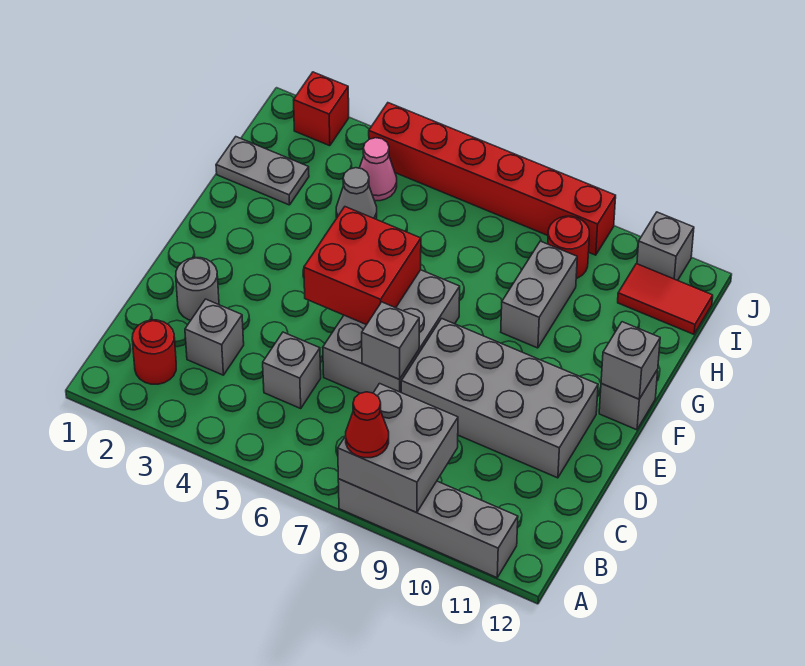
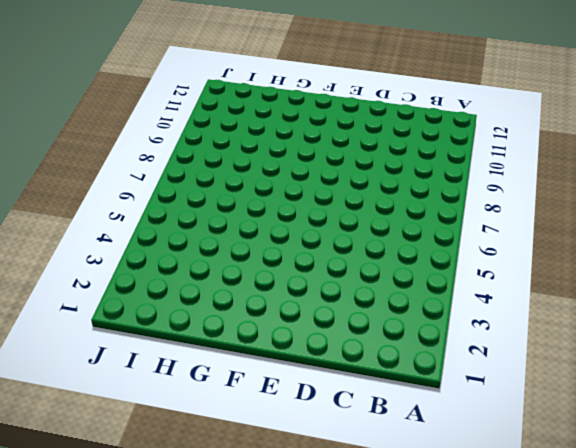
none -> grey 1x4 brick [338,479,518,578]
none -> red 1x1 round brick [132,320,176,384]
none -> grey 1x1 brick [185,299,244,375]

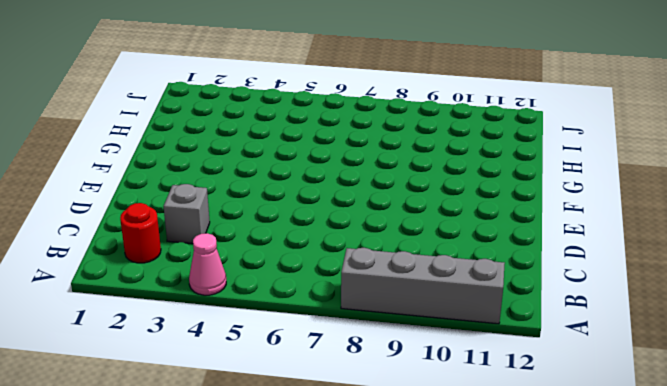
pink 1x1 cone [189,233,226,295] -> pink 1x1 cone moved to [360,138,397,201]
none -> grey 1x1 brick [263,332,321,408]
none -> grey 1x1 round brick [176,258,219,320]
none -> grey 2x3 brick [323,270,460,393]

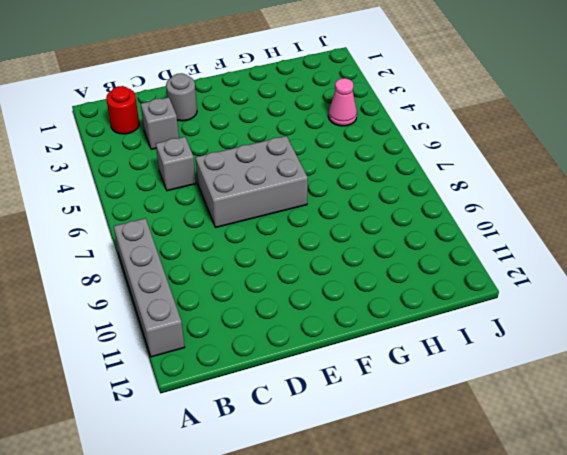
none -> grey 2x4 brick [401,319,598,478]
none -> grey 1x1 brick [599,370,658,430]
none -> grey 1x2 brick [501,241,577,348]

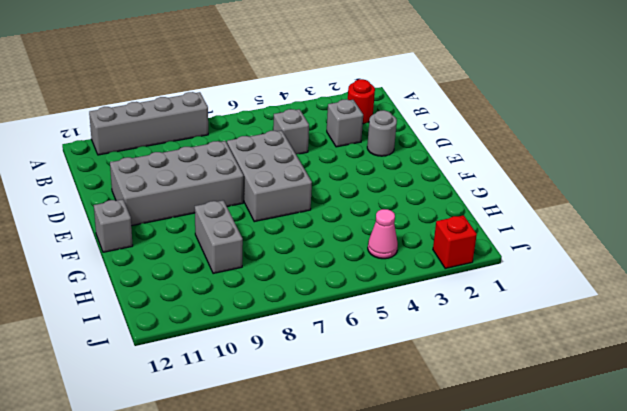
none -> grey 1x2 plate [216,137,309,205]
none -> grey 1x1 cone [336,168,377,219]
none -> red 1x1 round brick [548,216,589,279]

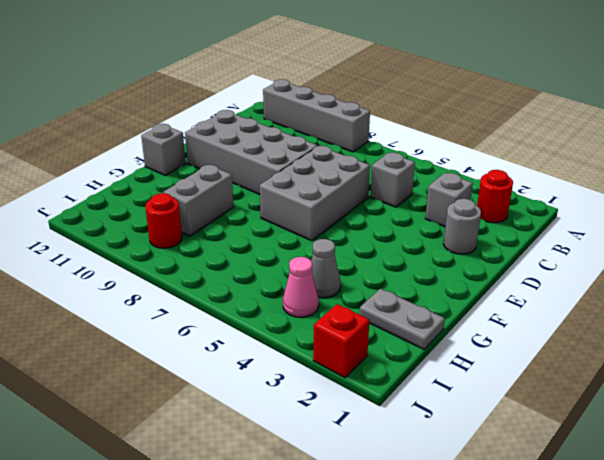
none -> red 1x2 tile [618,264,713,334]
none -> red 1x6 brick [369,103,616,255]
none -> grey 1x1 brick [637,212,694,280]

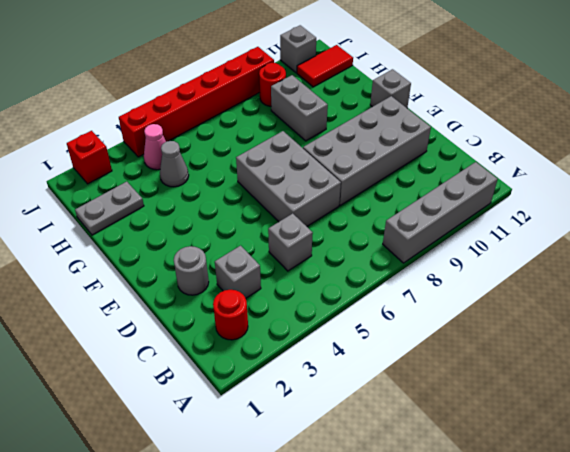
none -> grey 2x2 brick [338,384,458,513]
none -> grey 1x1 brick [362,302,419,379]
none -> red 2x2 brick [304,207,421,325]

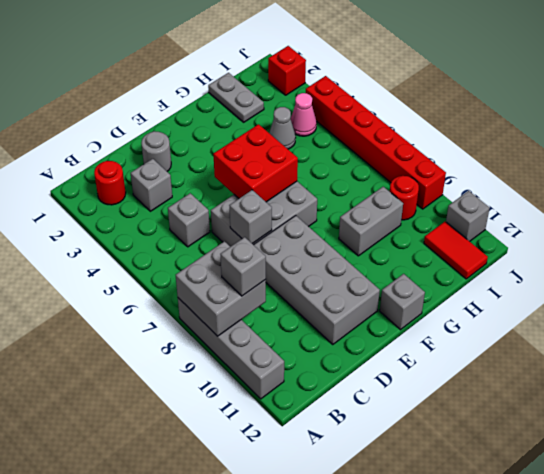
grey 1x1 brick [220,237,266,296] -> grey 1x1 brick moved to [601,322,660,399]
none -> red 1x1 cone [346,392,389,458]

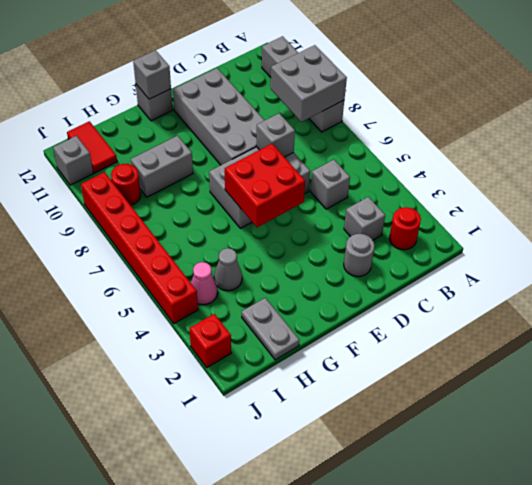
none -> red 1x1 cone [346,392,389,458]

